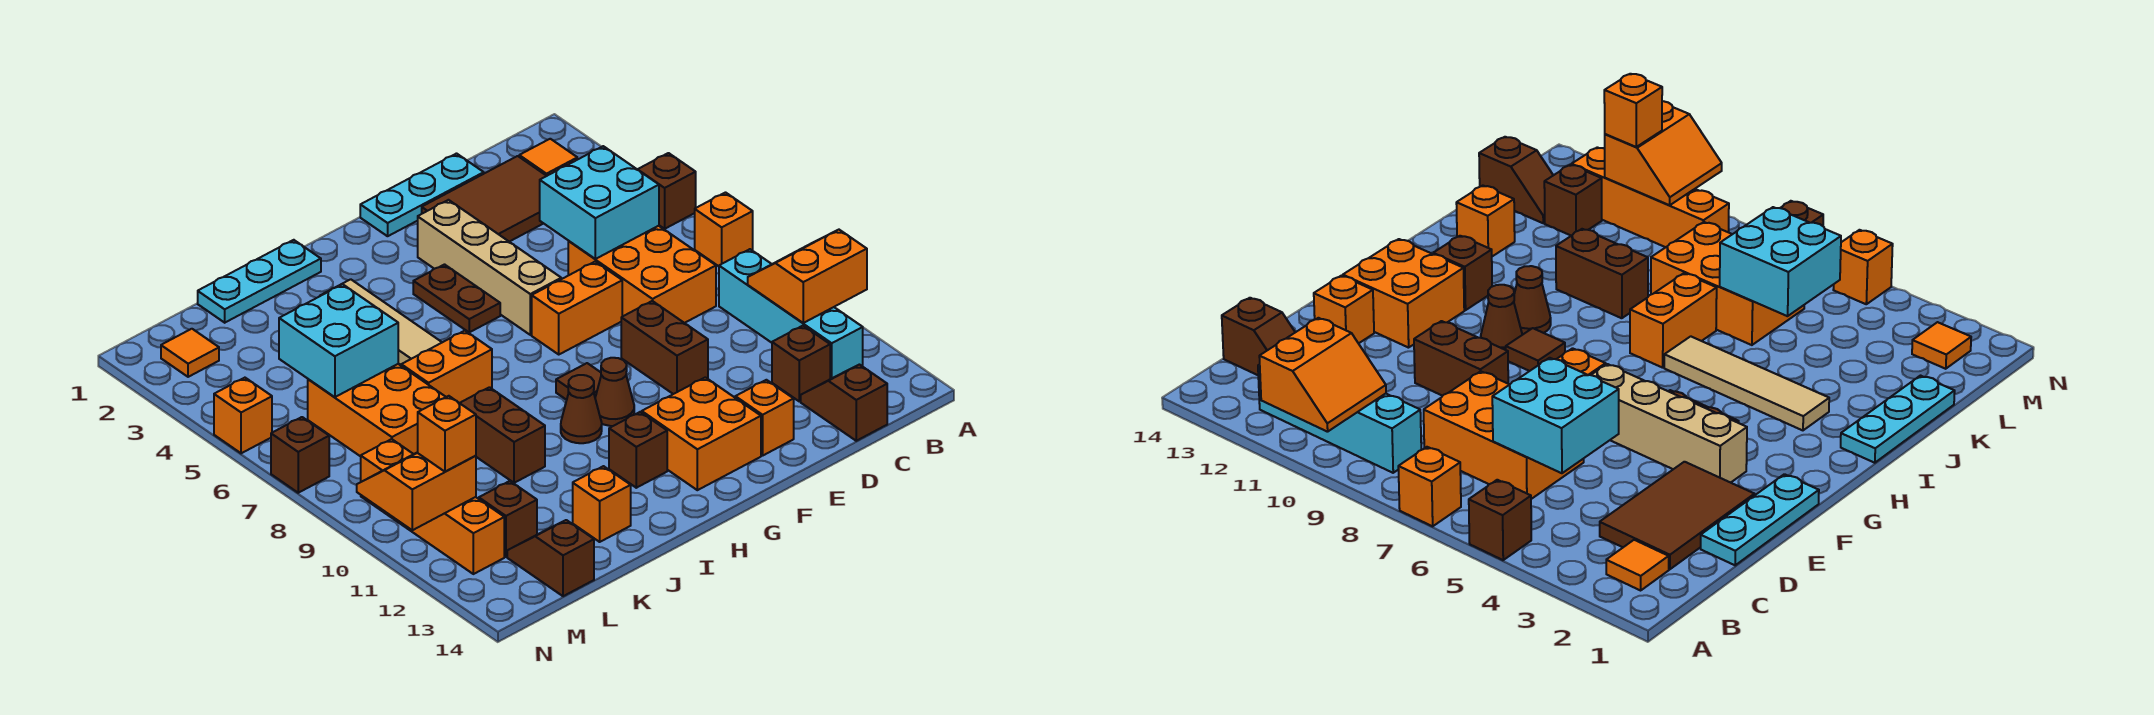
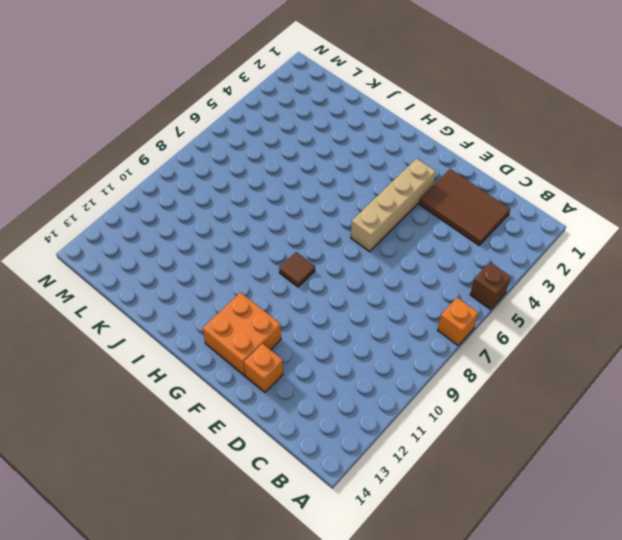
none -> orange 1x1 tile [519,139,577,176]
none -> cyan 1x4 brick [719,249,863,379]
none -> orange 2x3 brick [568,226,716,323]
none -> brown 1x1 brick [772,326,830,401]

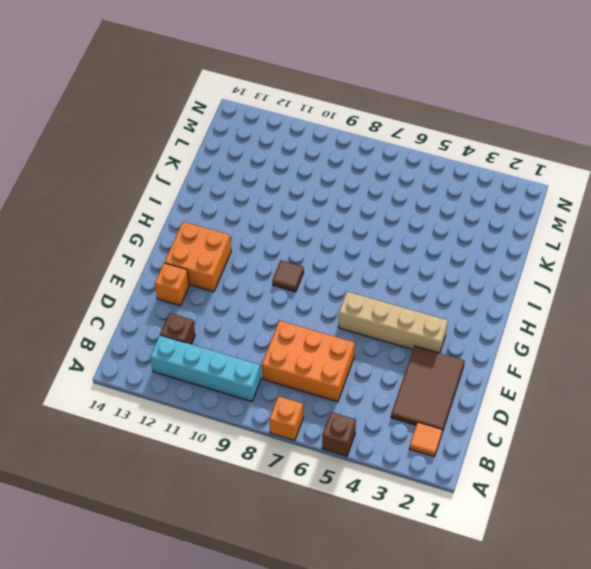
none -> brown 1x2 slope [801,365,887,441]
none -> cyan 1x3 plate [360,154,484,236]
none -> orange 1x2 brick [532,262,622,354]
none -> brown 1x2 brick [621,301,708,394]

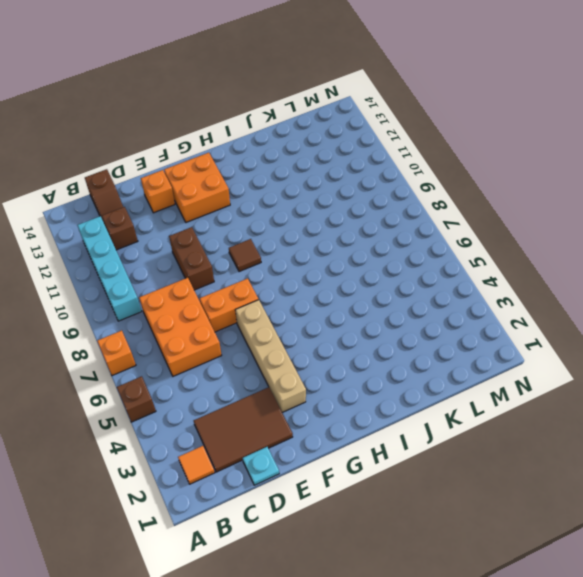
cyan 1x1 plate [243,447,279,485] -> cyan 1x3 plate [360,154,484,236]
none -> brown 1x2 plate [413,265,500,332]
none -> brown 1x1 cone [595,358,634,426]
none -> brown 1x1 cone [561,375,602,443]
none -> brown 1x1 brick [609,412,667,488]

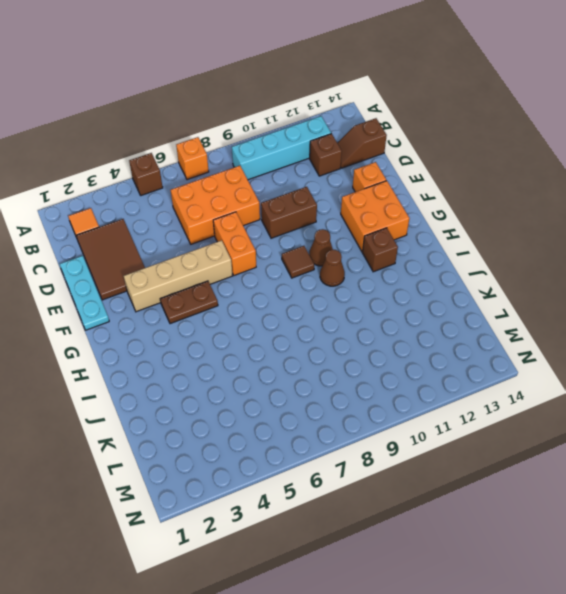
none -> cyan 1x3 plate [198,240,321,323]
none -> tan 1x4 tile [320,279,442,365]
none -> orange 1x2 brick [401,331,492,403]
none -> brown 1x2 brick [460,387,545,483]

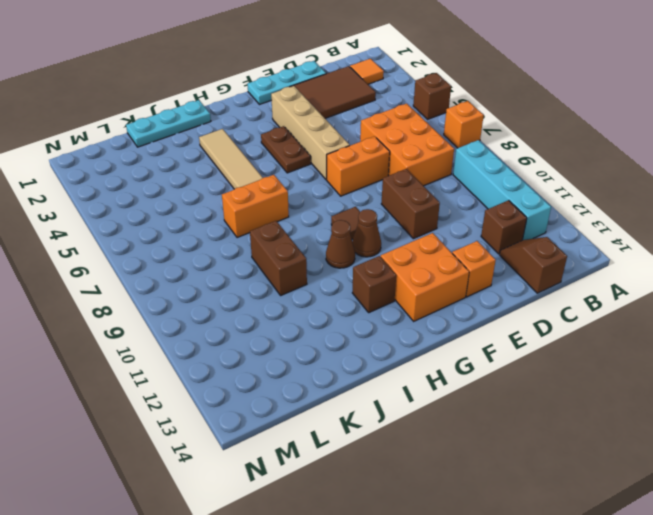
none -> orange 1x1 brick [573,466,631,542]
none -> orange 2x3 brick [308,364,445,456]
none -> brown 1x1 brick [479,481,537,557]
none -> brown 1x2 slope [507,520,594,596]

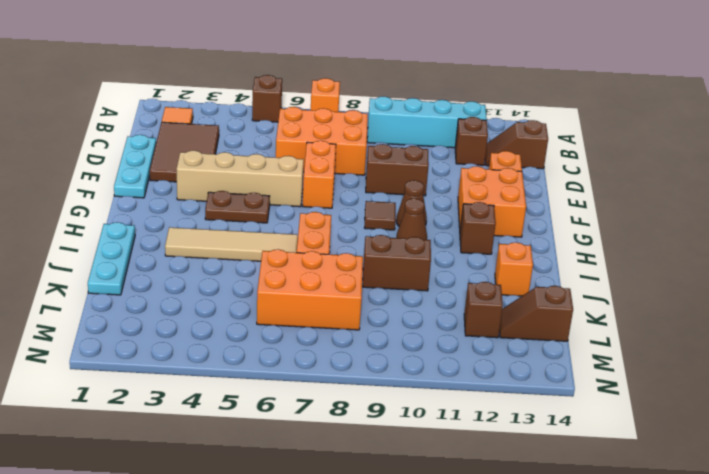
none -> orange 1x1 tile [161,329,219,377]
none -> orange 1x4 brick [361,439,504,574]
none -> orange 1x1 brick [214,378,272,453]
none -> brown 1x1 brick [271,417,329,493]

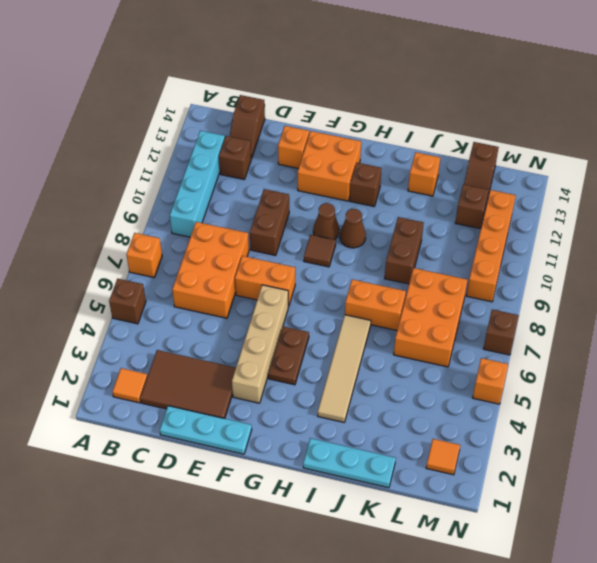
none -> orange 2x2 slope [748,230,867,323]
none -> cyan 2x2 brick [540,146,659,259]
none -> cyan 2x2 brick [279,284,398,397]
none -> orange 2x2 slope [357,452,476,530]

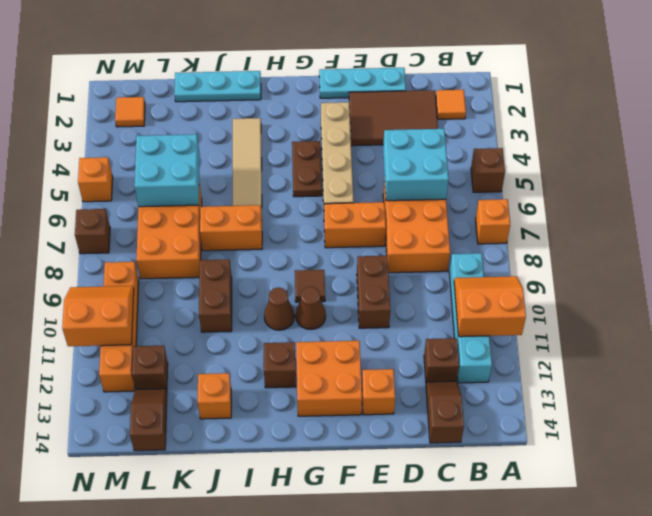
none -> orange 1x1 brick [418,396,476,472]

